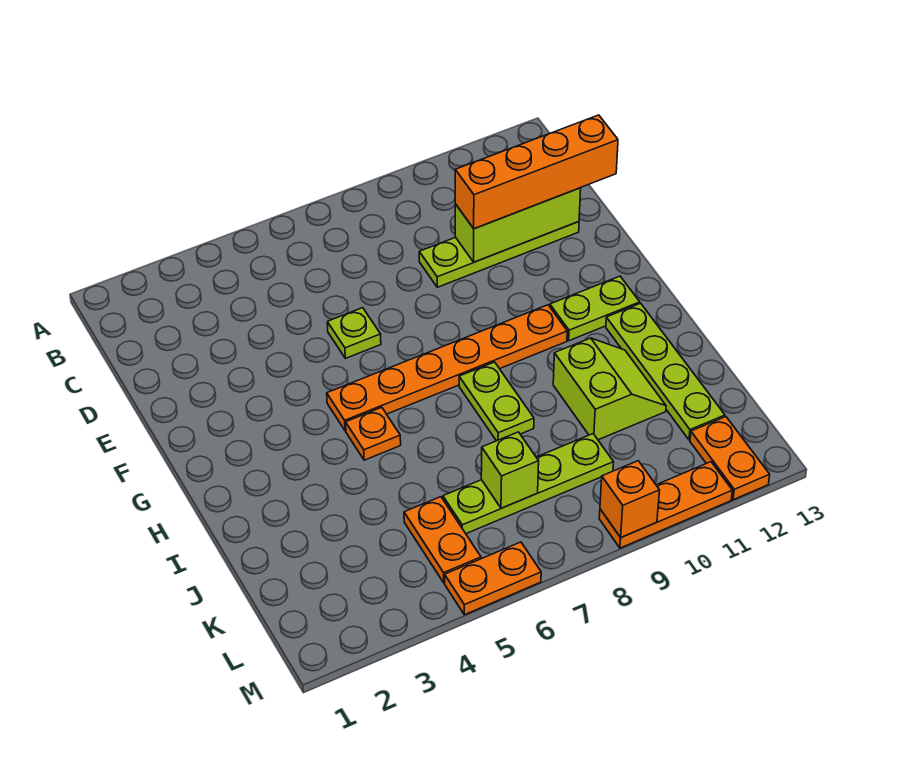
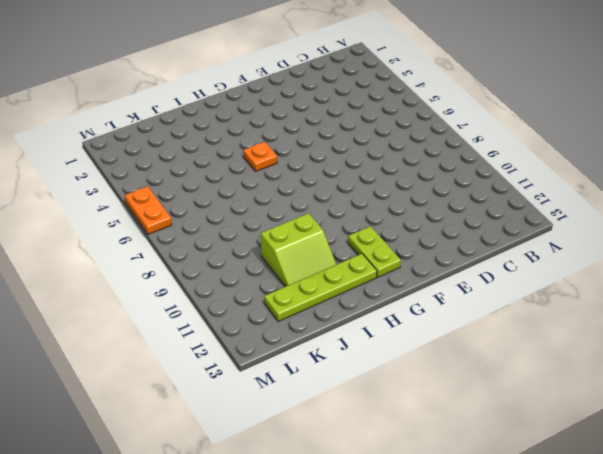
none -> lime 1x4 plate [419,222,579,287]
none -> lime 1x1 plate [327,308,381,358]
none -> orange 1x6 plate [327,305,567,431]

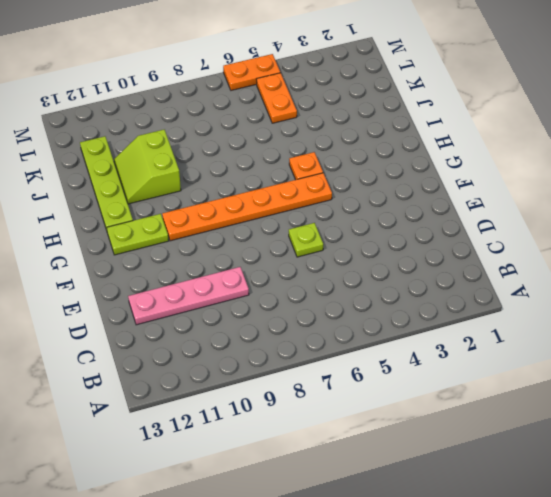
pink 1x4 plate [128,267,249,325] -> lime 1x4 plate [419,222,579,287]
none -> lime 1x2 plate [459,362,534,441]
none -> lime 1x4 plate [443,434,613,534]
none -> orange 1x2 plate [690,417,770,500]

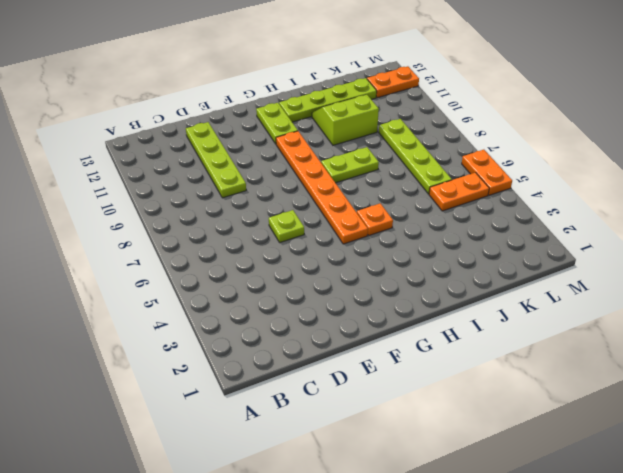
none -> orange 1x3 plate [599,462,732,548]
none -> lime 1x3 brick [455,188,581,262]
none -> lime 1x1 brick [481,432,539,508]

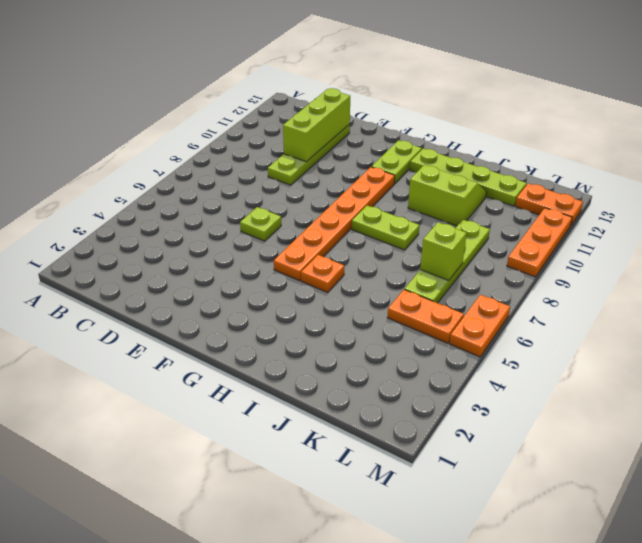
none -> orange 1x1 brick [600,461,660,537]
none -> orange 1x4 brick [455,115,618,229]

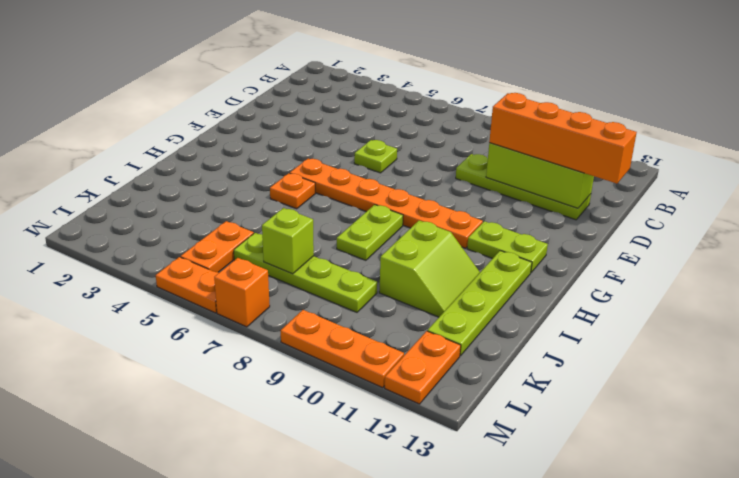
orange 1x1 brick [214,258,270,327] -> orange 1x1 brick moved to [600,461,660,537]

